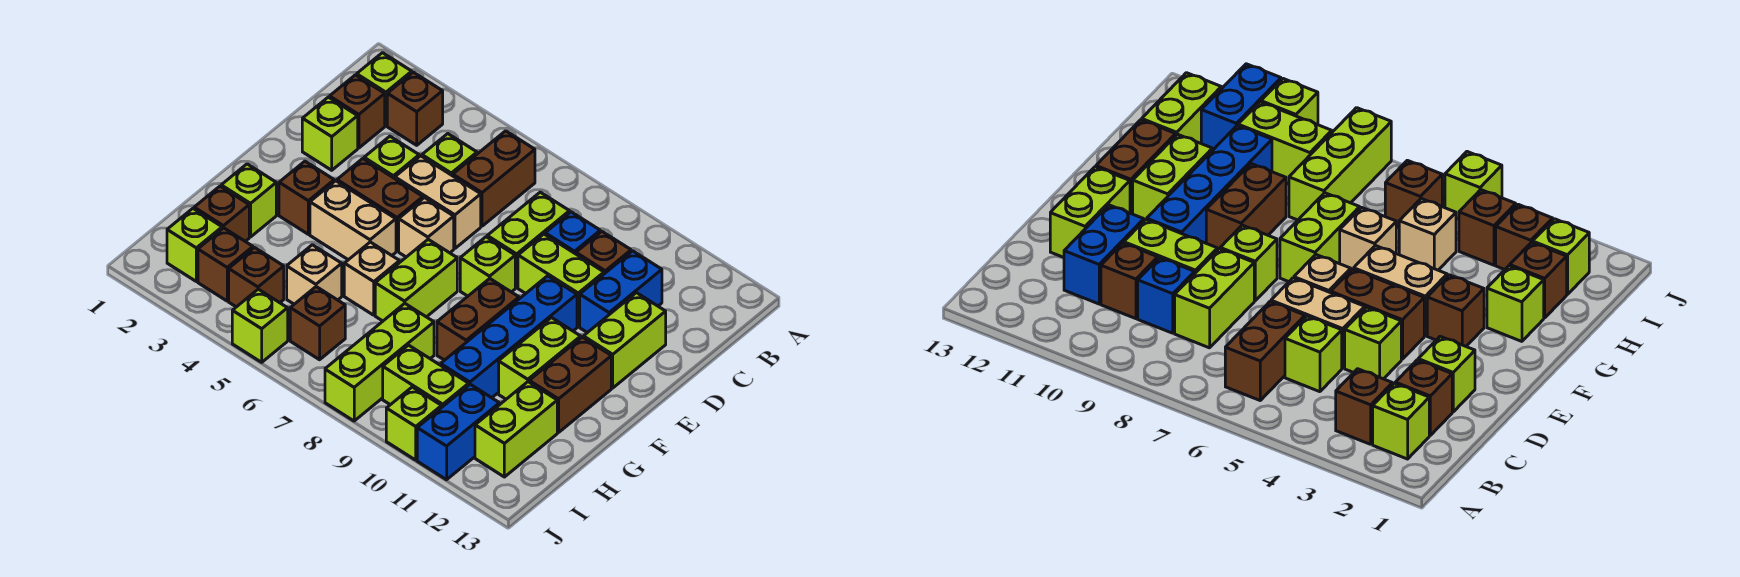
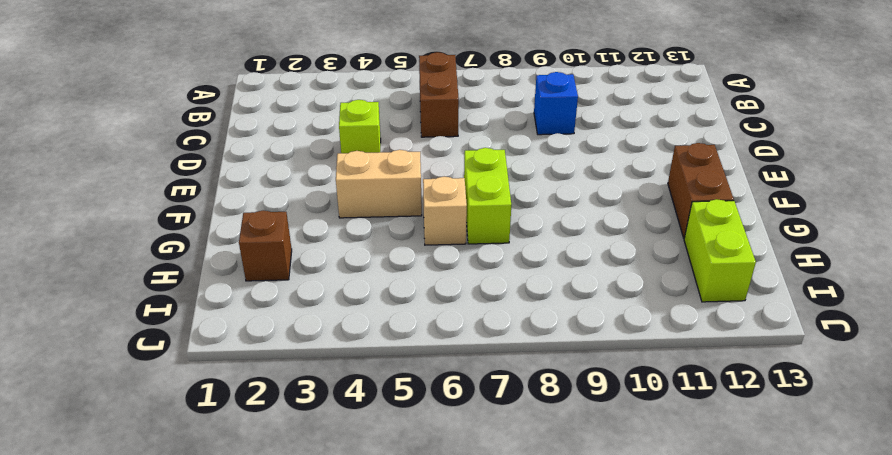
none -> lime 1x1 brick [357,53,412,126]
none -> brown 1x1 brick [387,72,443,145]
none -> brown 1x1 brick [330,75,385,148]
none -> lime 1x1 brick [422,134,477,176]

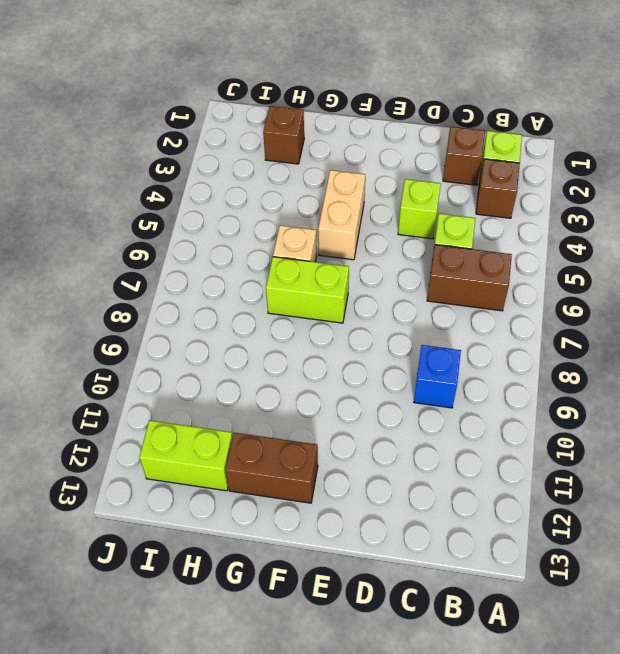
none -> lime 1x2 brick [487,192,570,288]
none -> brown 1x1 brick [576,231,631,274]
none -> blue 1x2 brick [580,251,662,333]
none -> lime 1x1 brick [302,97,358,170]

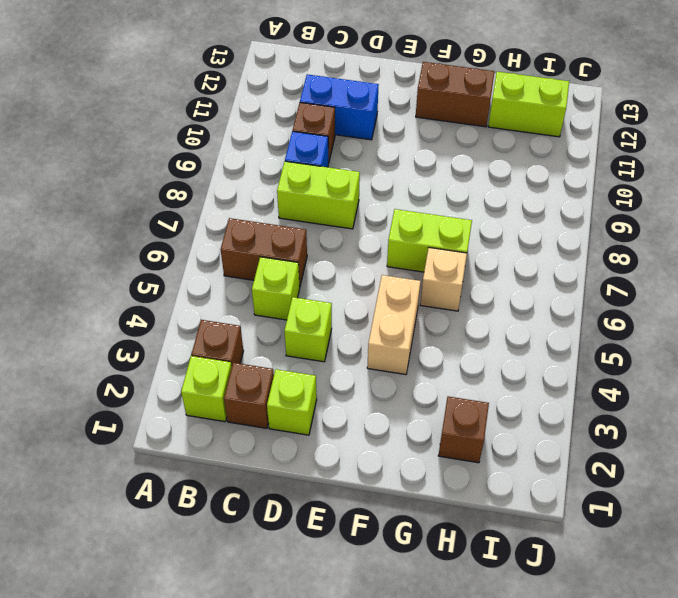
none -> tan 1x2 brick [395,156,481,248]
none -> lime 1x2 brick [518,234,604,327]
none -> lime 1x2 brick [583,293,666,388]
none -> brown 1x2 brick [337,159,423,251]

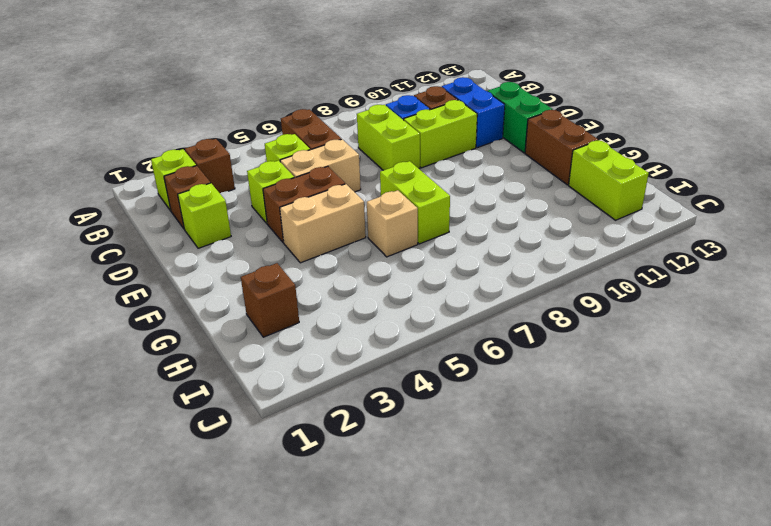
green 1x2 brick [487,82,553,153] -> lime 1x2 brick [583,293,666,388]
none -> tan 1x1 brick [399,198,454,257]
none -> lime 1x1 brick [460,237,515,296]
none -> blue 1x4 brick [441,276,577,398]
none -> brown 1x1 brick [279,161,334,234]

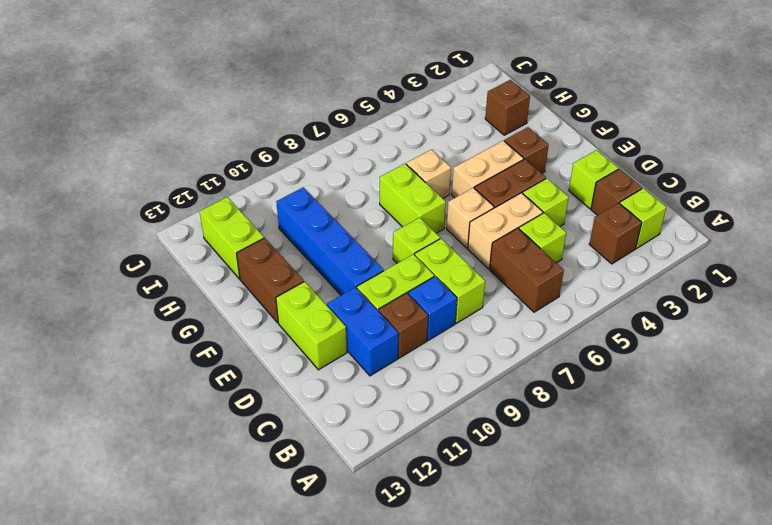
none -> brown 1x2 brick [437,279,519,360]
none -> lime 1x2 brick [499,318,581,399]
none -> lime 1x1 brick [221,164,276,237]
none -> tan 1x1 brick [287,245,342,304]

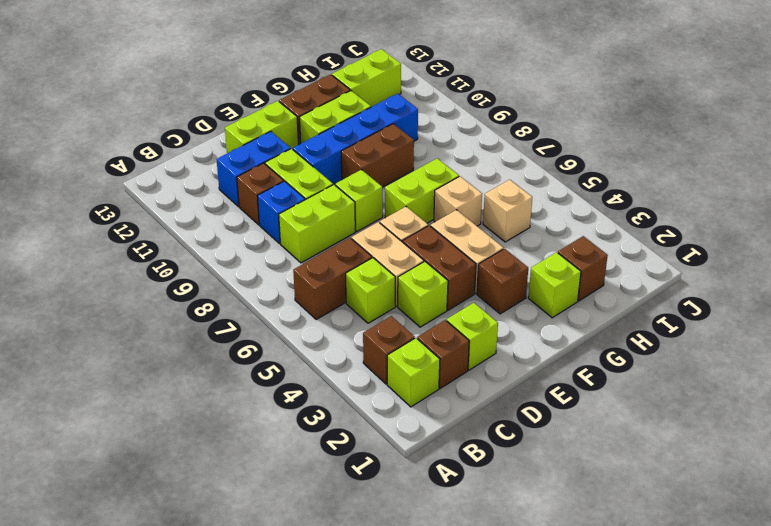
none -> lime 1x3 brick [325,304,434,421]
none -> lime 1x1 brick [167,209,222,281]
none -> brown 1x1 brick [198,228,253,301]
none -> brown 1x1 brick [229,248,284,307]

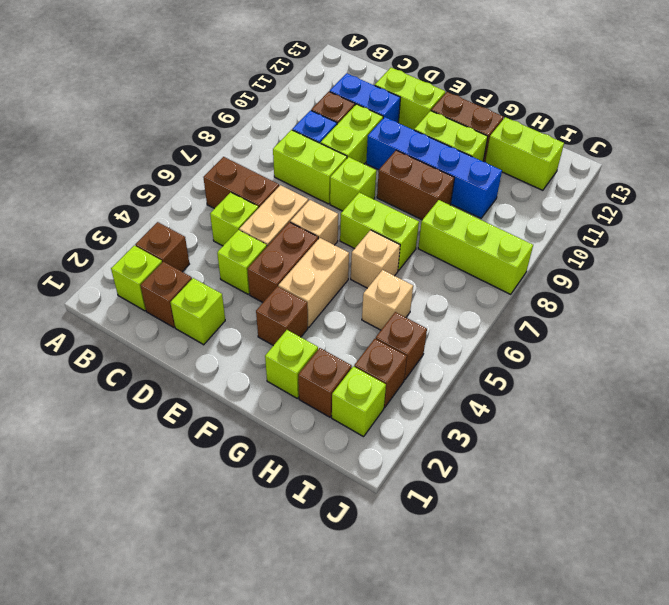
none -> brown 1x1 brick [290,287,345,360]
none -> lime 1x2 brick [383,345,469,407]
none -> blue 1x2 brick [417,384,499,480]
none -> lime 1x1 brick [232,289,288,362]

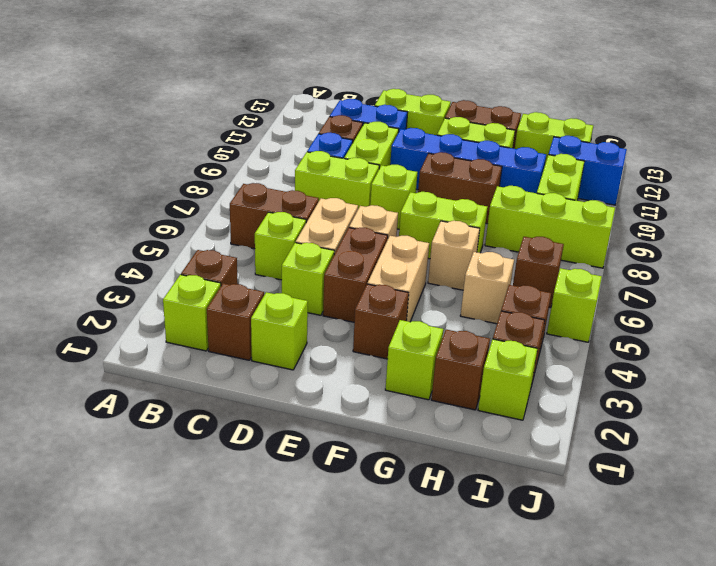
none -> lime 1x1 brick [386,387,442,460]

